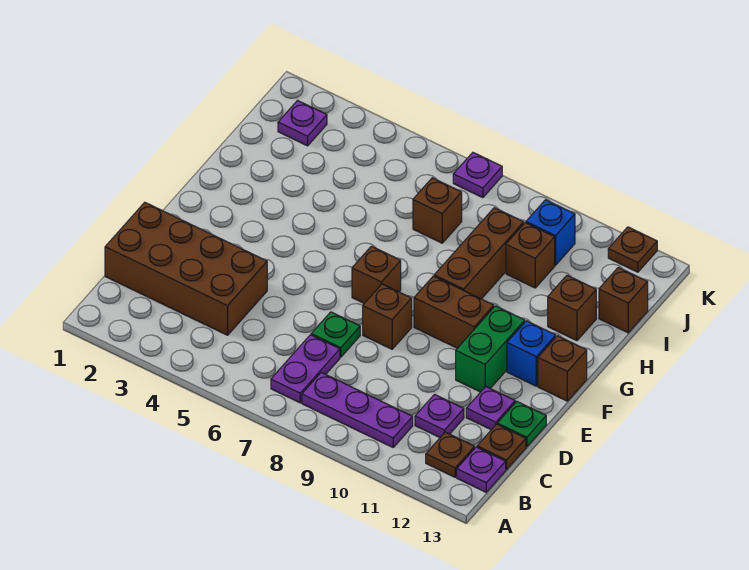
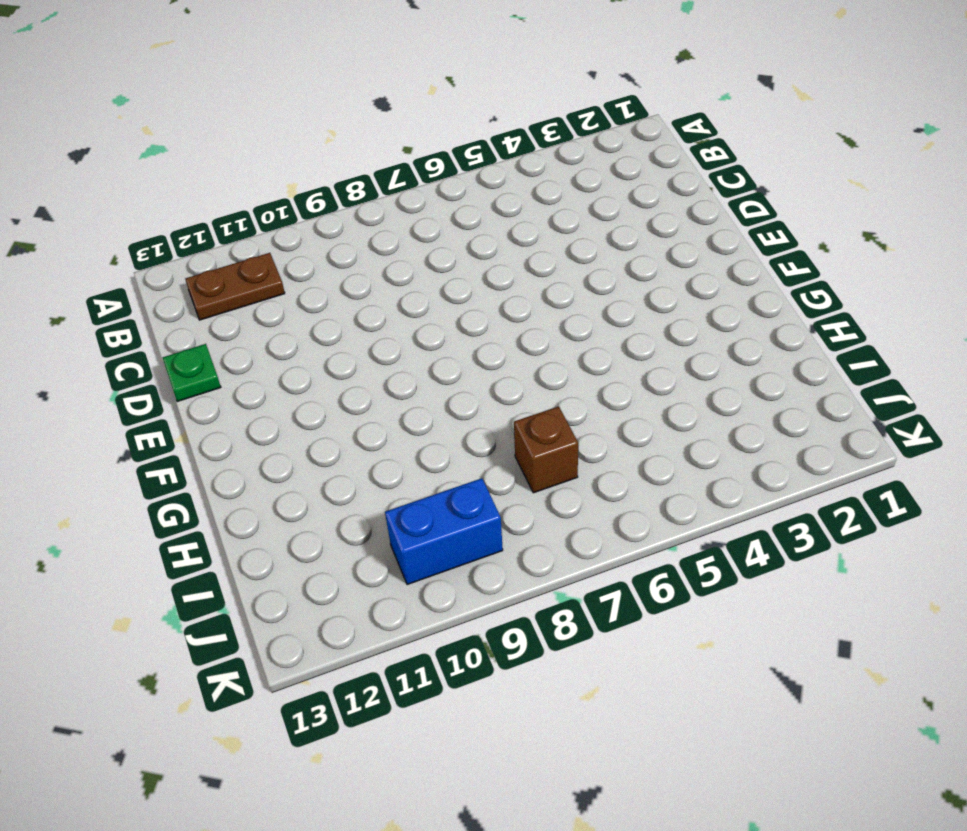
brown 1x2 plate [185,253,285,320] -> brown 1x1 plate [426,432,475,477]
blue 1x2 brick [385,478,503,585] -> blue 1x1 brick [526,200,575,265]
none -> purple 1x2 plate [271,335,340,403]
none -> purple 1x3 plate [302,372,413,447]
none -> purple 1x1 plate [457,447,506,492]

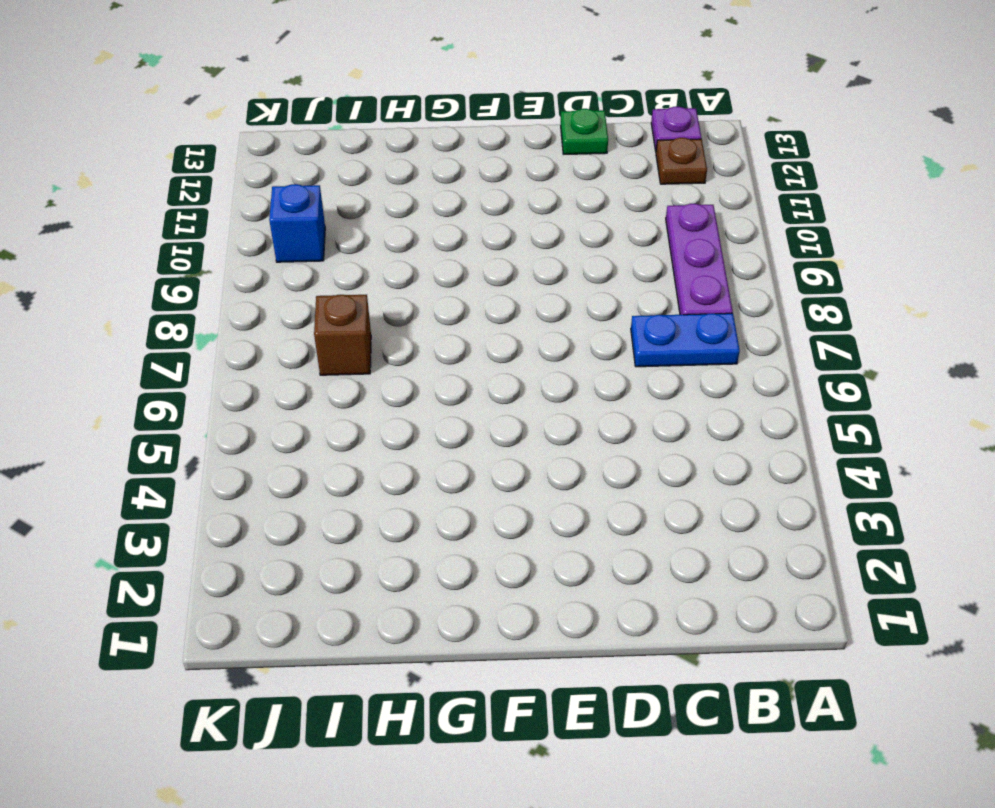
blue 1x2 plate [631,313,740,367] -> purple 1x2 plate [271,335,340,403]
none -> brown 2x4 brick [105,202,267,335]
none -> purple 1x1 plate [415,394,464,437]
none -> brown 1x1 plate [477,424,526,470]

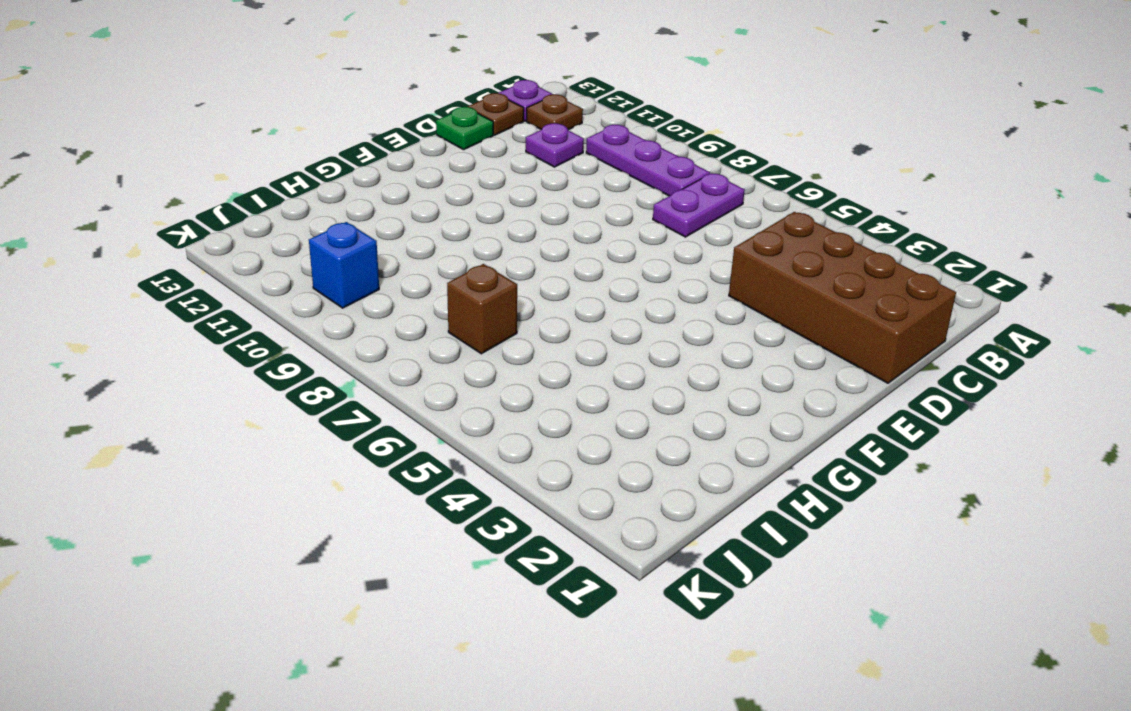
none -> green 1x1 plate [311,312,360,357]
none -> purple 1x1 plate [466,387,515,430]
none -> brown 1x1 brick [363,284,412,349]

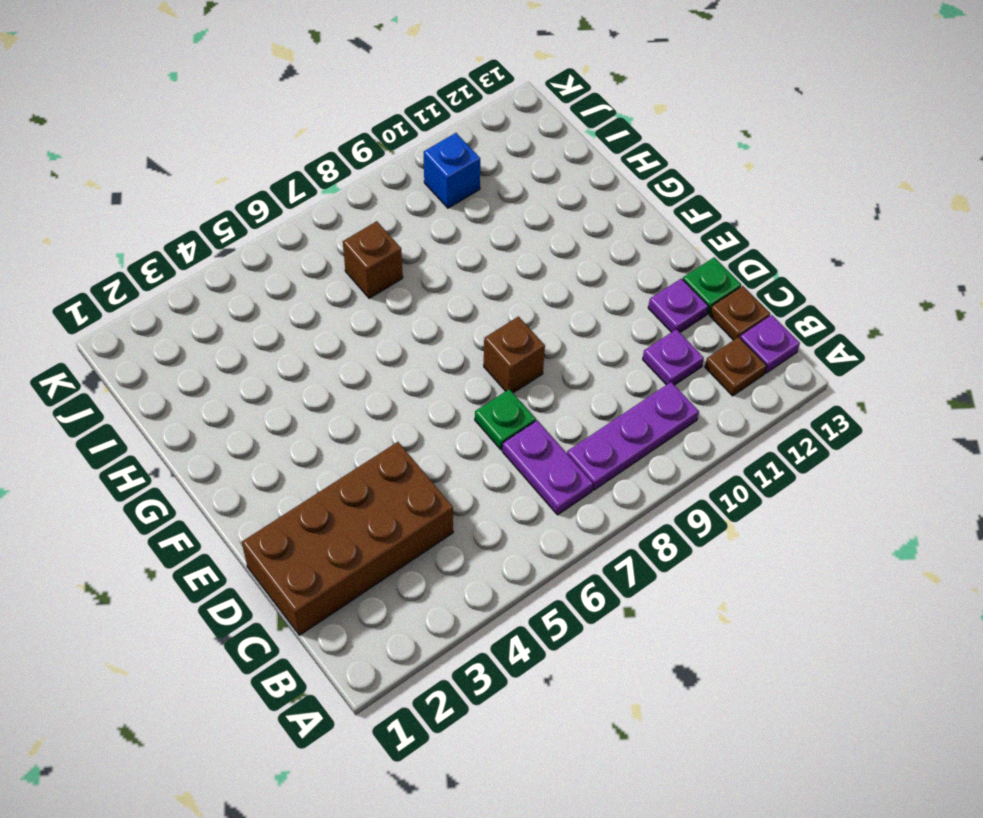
none -> green 1x2 brick [456,306,525,392]
none -> brown 1x1 brick [352,246,401,304]
none -> brown 1x2 brick [414,276,494,348]

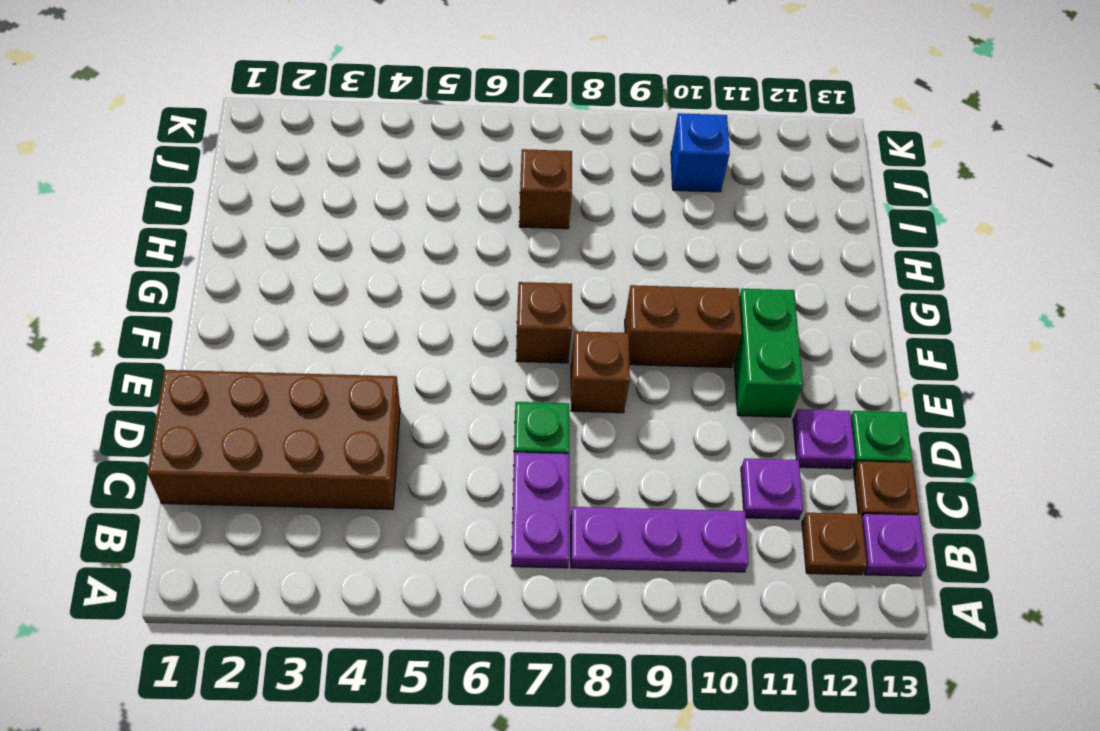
none -> blue 1x1 brick [507,321,556,386]
none -> brown 1x1 brick [538,336,587,401]
none -> brown 1x3 brick [434,208,524,299]

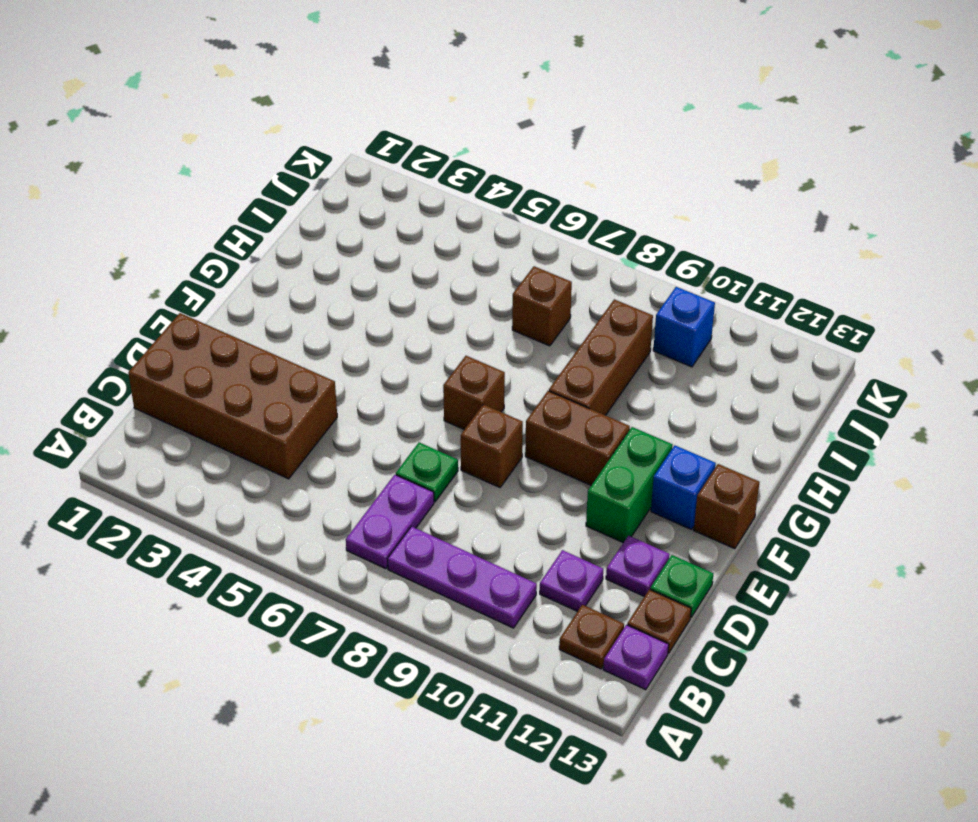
none -> brown 1x1 brick [548,275,596,341]
none -> brown 1x1 brick [506,223,555,288]
none -> brown 1x1 brick [599,267,648,333]

